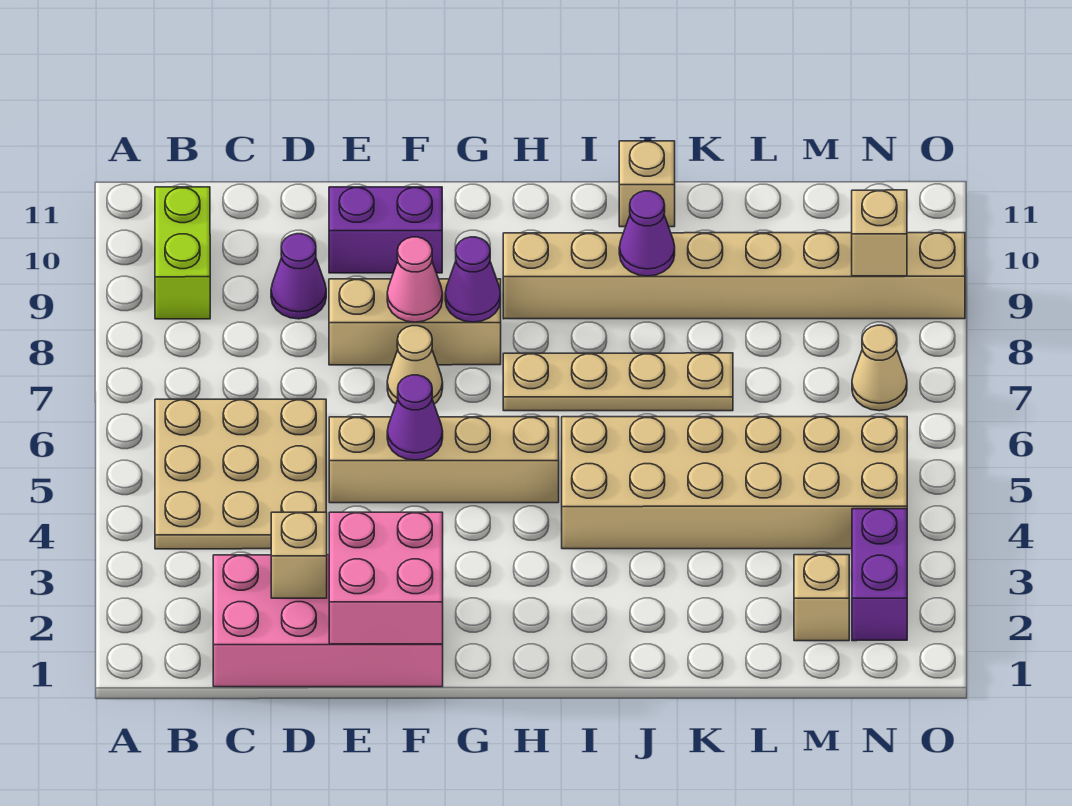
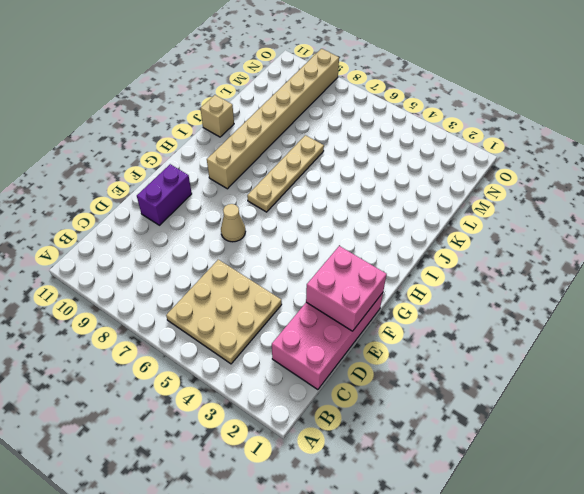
none -> lime 1x2 brick [155,187,210,319]
none -> purple 1x1 cone [271,234,326,319]
none -> tan 1x4 brick [329,417,559,503]

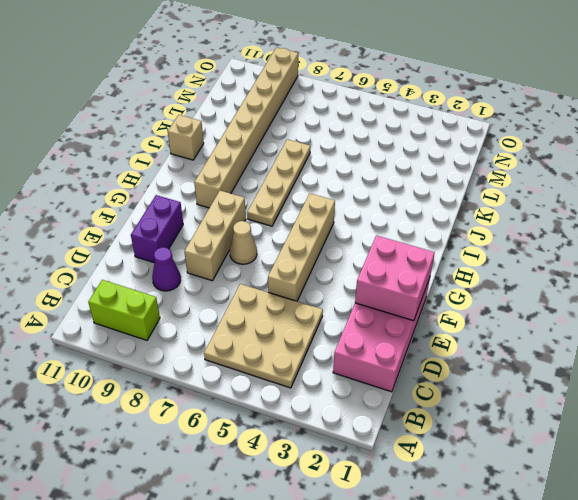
none -> tan 2x6 brick [562,417,907,549]
none -> tan 1x1 brick [794,555,849,641]
none -> purple 1x2 brick [852,509,907,641]

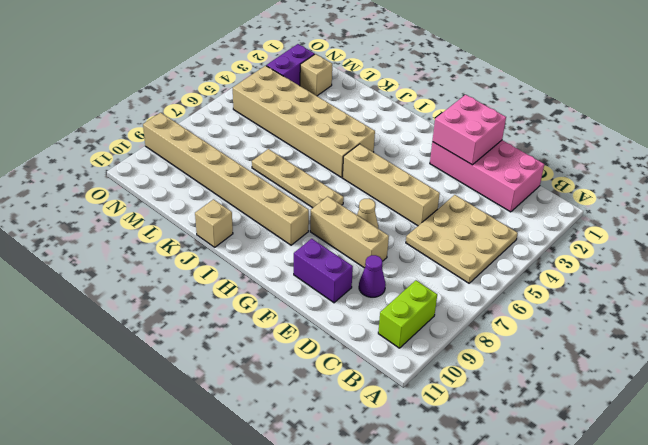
none -> tan 1x1 cone [852,325,907,411]
none -> tan 1x1 brick [271,512,327,598]
none -> purple 1x1 cone [387,375,443,460]

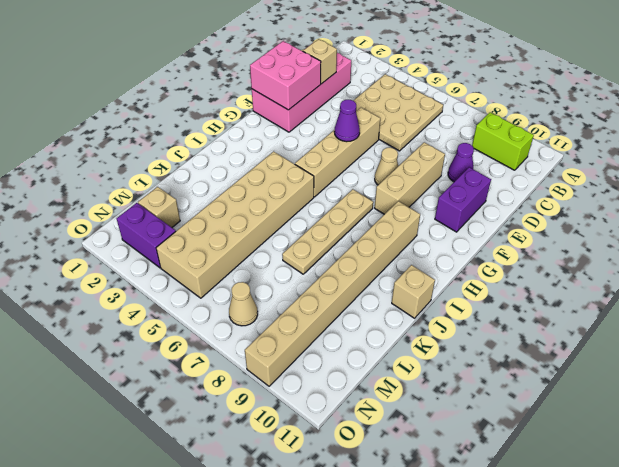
none -> pink 1x1 cone [387,237,443,322]
none -> purple 1x1 cone [445,237,501,322]
none -> purple 1x1 cone [619,191,675,276]

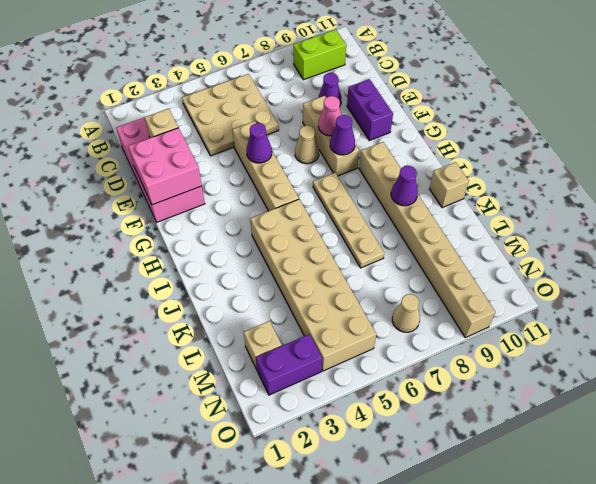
none -> tan 1x1 brick [852,190,907,276]

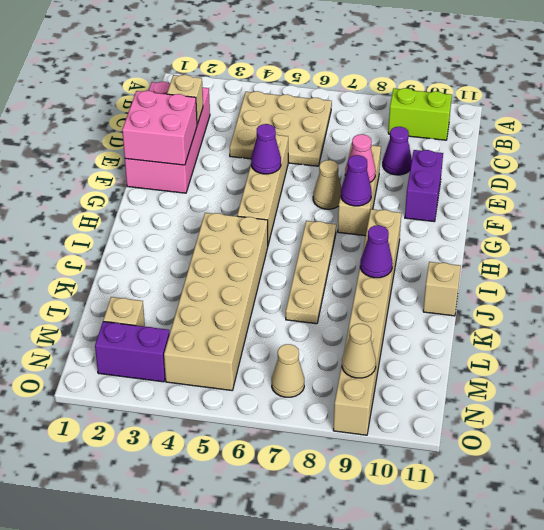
tan 1x1 cone [342,324,376,378] -> tan 1x1 brick [852,190,907,276]

